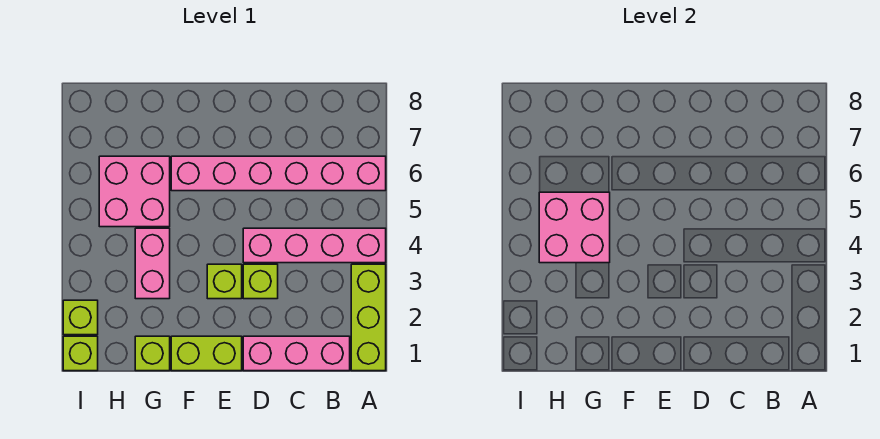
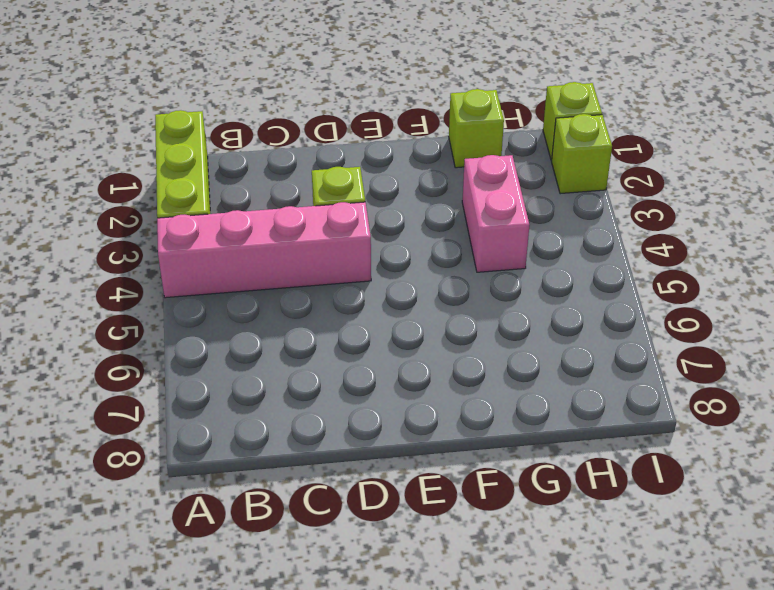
none -> pink 1x6 brick [171,156,386,191]
none -> pink 1x3 brick [243,336,350,371]
none -> lime 1x2 brick [171,336,242,371]

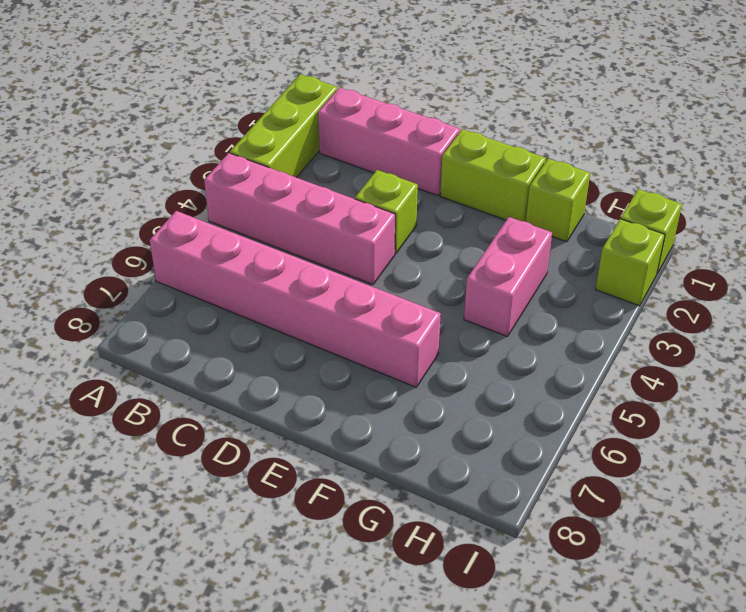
none -> lime 1x1 brick [207,264,242,299]
none -> pink 2x2 brick [99,156,170,227]
none -> pink 2x2 brick [539,192,610,263]

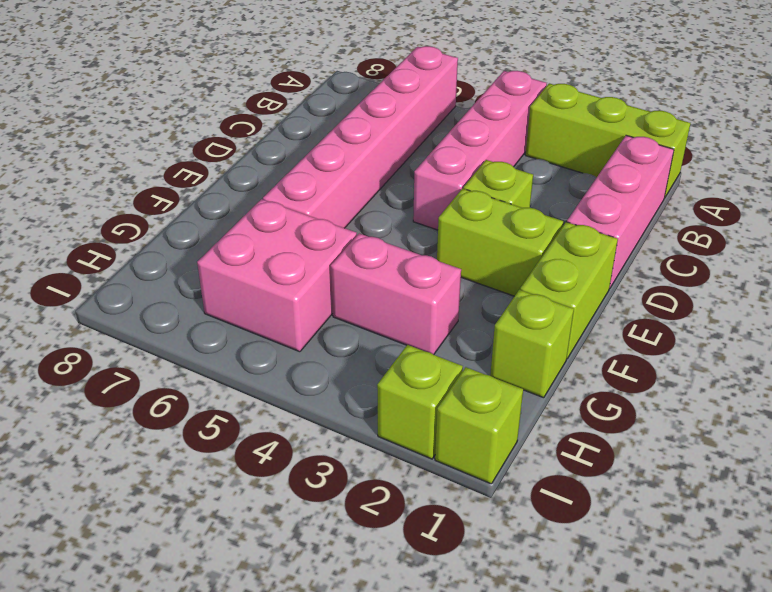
lime 1x2 brick [437,189,563,296] -> lime 1x1 brick [207,264,242,299]
none -> pink 2x2 brick [539,192,610,263]

